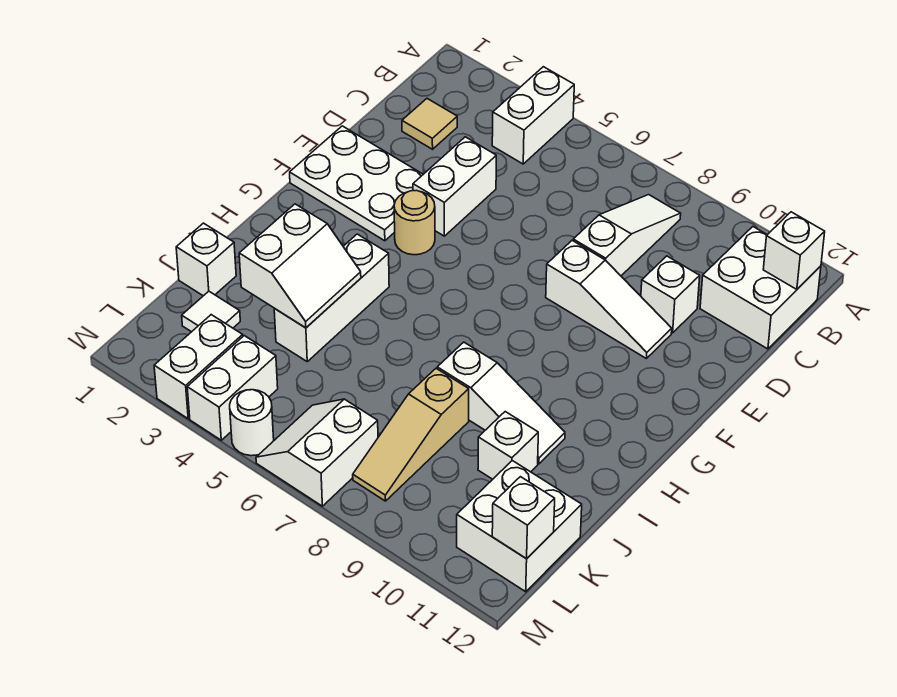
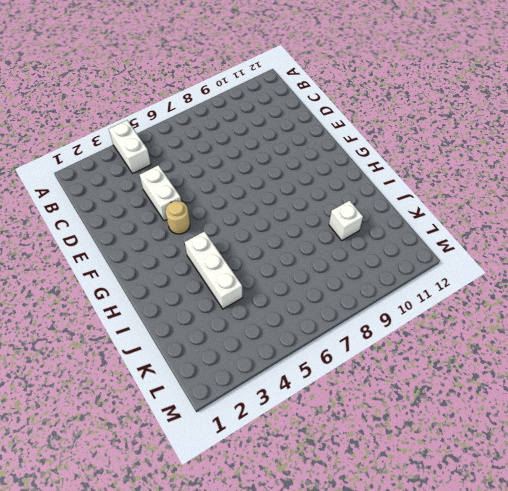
none -> white 1x3 slope [573,195,681,276]
none -> white 2x2 brick [700,227,821,349]
none -> tan 1x1 tile [402,99,457,149]

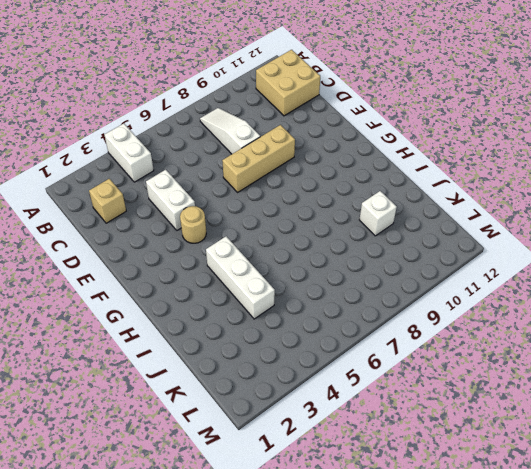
tan 2x2 brick [256,50,320,116] -> white 2x2 brick [700,227,821,349]
tan 1x1 brick [89,179,126,223] -> tan 1x1 tile [402,99,457,149]
tan 1x3 brick [222,125,295,192] -> white 1x3 slope [546,240,672,358]
none -> white 1x1 brick [641,256,700,333]
none -> white 2x3 plate [290,126,423,241]
none -> white 1x3 slope [437,342,565,464]

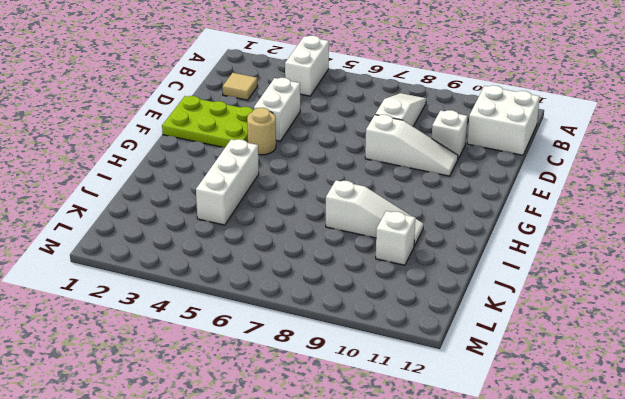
lime 2x3 plate [162,96,253,147] -> white 2x3 plate [290,126,423,241]
none -> white 1x1 brick [176,223,236,296]
none -> tan 1x3 slope [353,369,469,501]
none -> white 1x1 tile [182,291,240,332]

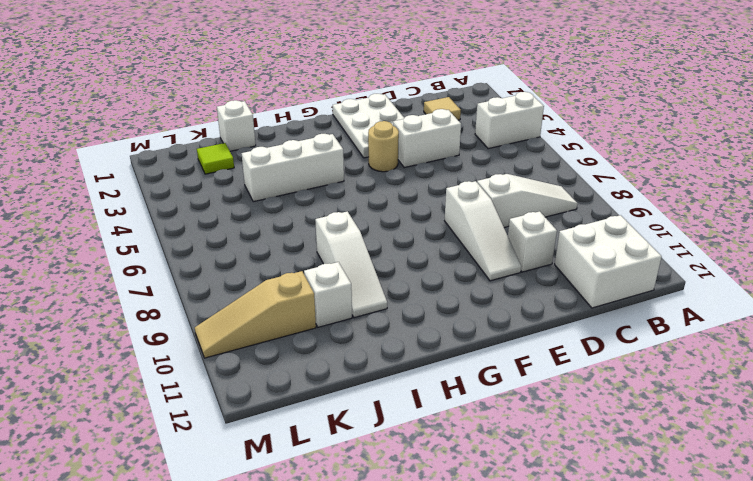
lime 1x1 tile [197,143,234,174] -> white 1x1 tile [182,291,240,332]
tan 1x3 slope [195,271,316,358] -> tan 1x3 slope moved to [353,369,469,501]
none -> white 2x2 brick [457,461,582,592]
none -> white 1x2 brick [154,315,243,419]
none -> white 1x2 brick [187,336,278,440]

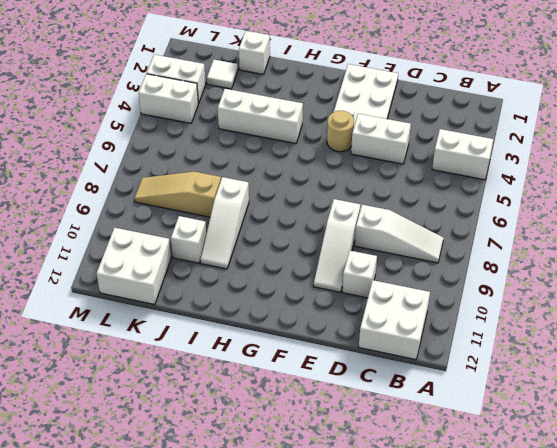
none -> tan 1x1 tile [402,99,457,149]
none -> white 2x2 slope [256,399,378,506]
none -> white 1x1 round brick [230,390,274,456]

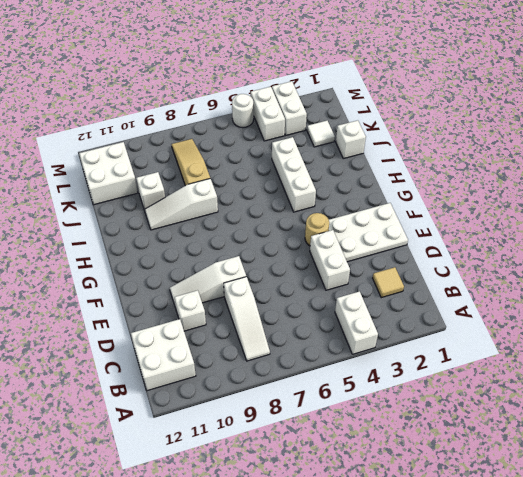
none -> white 2x2 slope [256,399,378,506]
none -> white 1x1 brick [763,212,825,289]
none -> white 2x2 slope [239,204,361,328]

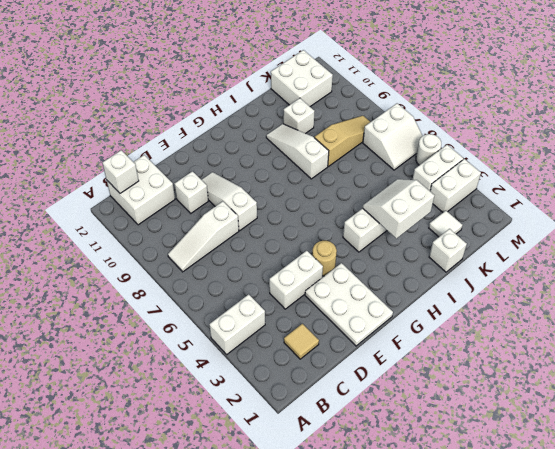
none -> white 1x1 brick [492,477,555,559]

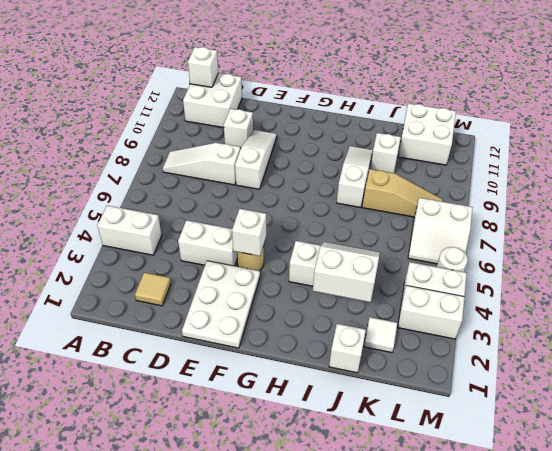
white 1x1 brick [232,209,266,256] -> white 1x1 brick moved to [492,477,555,559]

